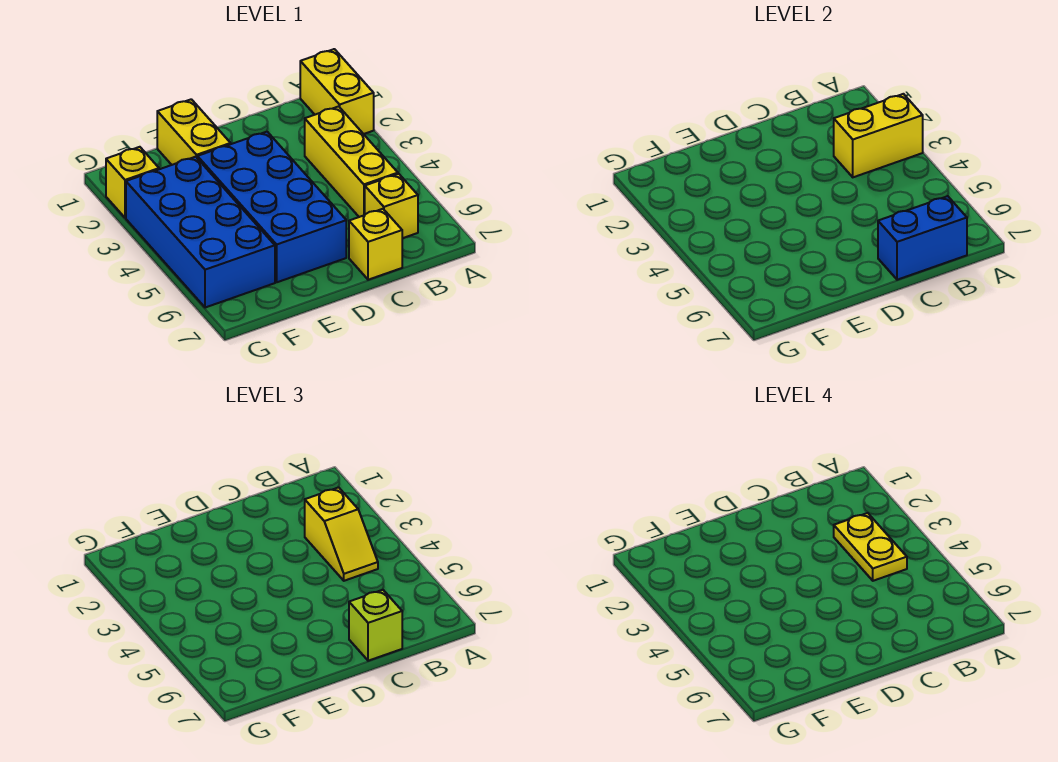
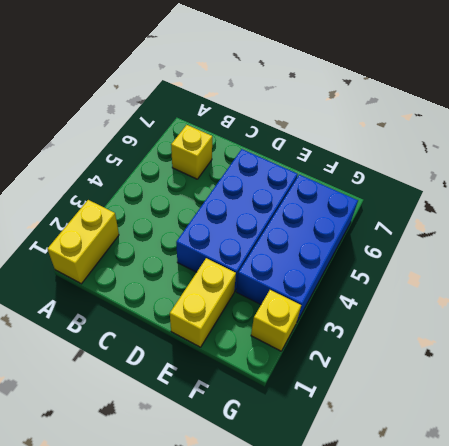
none -> yellow 1x3 brick [305,106,398,217]
none -> yellow 1x1 brick [349,209,402,280]
none -> yellow 1x2 brick [834,94,923,177]

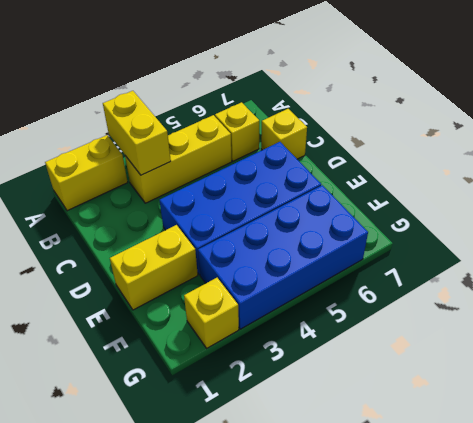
none -> blue 1x2 brick [878,196,967,280]
none -> yellow 1x2 slope [305,487,378,581]
none -> lime 1x1 brick [349,590,402,661]

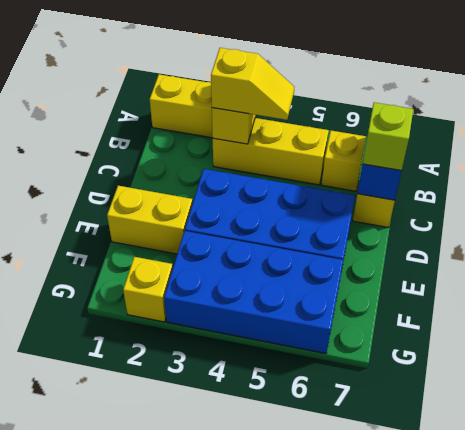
none -> yellow 1x2 plate [834,513,907,581]

